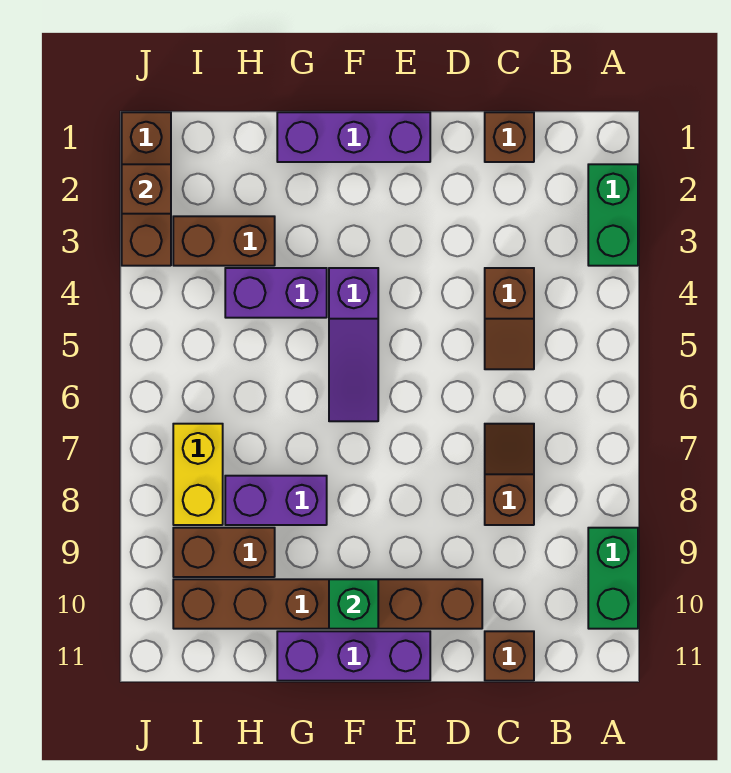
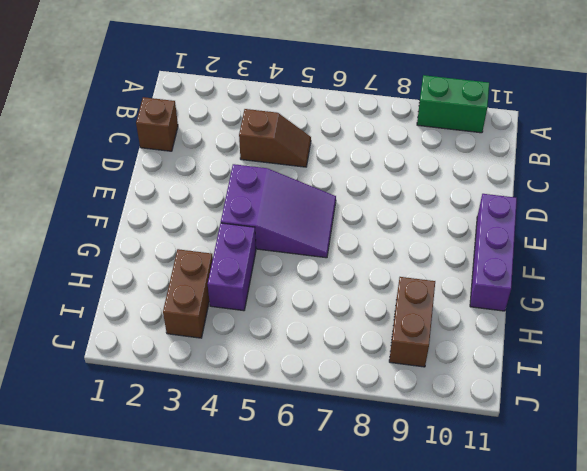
purple 2x3 slope [221,164,336,258] -> purple 1x3 slope [329,268,378,421]
none -> green 1x2 brick [588,164,638,266]
none -> brown 1x2 slope [485,424,534,525]
none -> brown 1x1 brick [485,631,534,681]

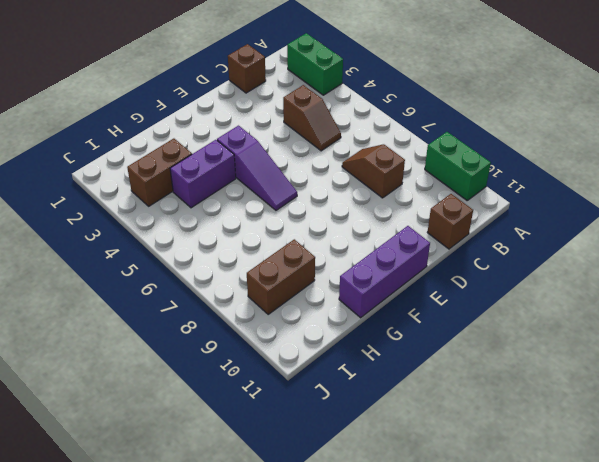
none -> brown 1x6 brick [173,579,482,629]
none -> purple 1x3 brick [277,112,430,162]
none -> purple 1x2 brick [225,476,327,525]

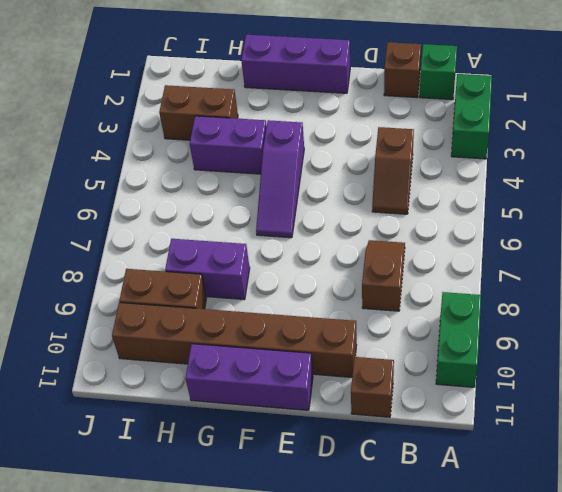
green 1x1 brick [420,44,457,100] -> green 1x1 brick moved to [329,579,378,629]
none -> yellow 1x2 brick [173,424,223,525]
none -> brown 1x3 brick [122,112,171,266]
none -> brown 1x1 brick [122,164,171,214]

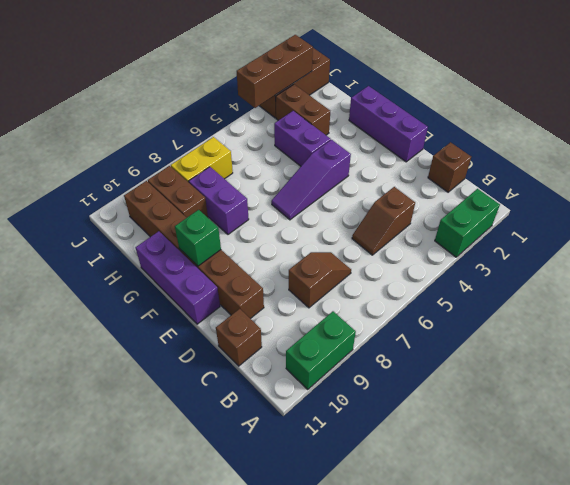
brown 1x3 brick [237,35,313,108] -> brown 1x1 brick [122,164,171,214]

